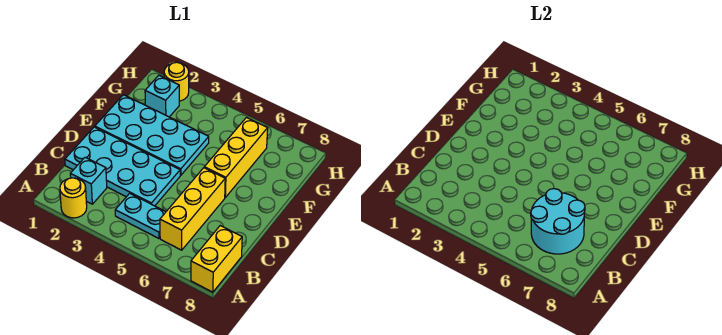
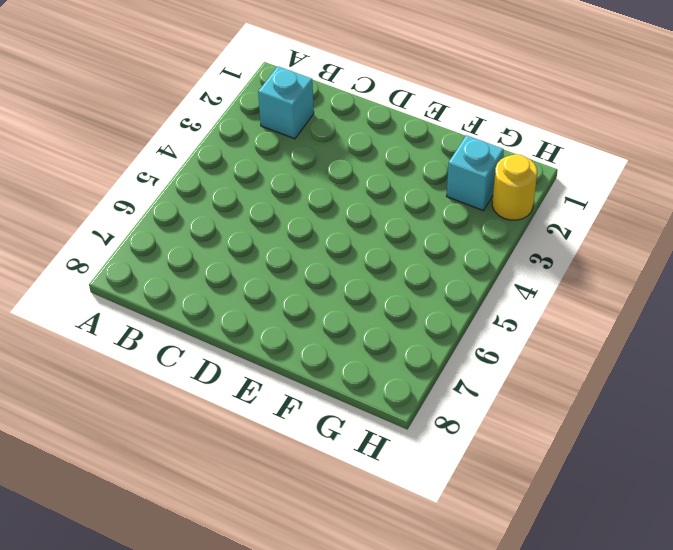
none -> yellow 1x1 round brick [60,178,87,218]
none -> yellow 1x2 brick [191,226,242,292]

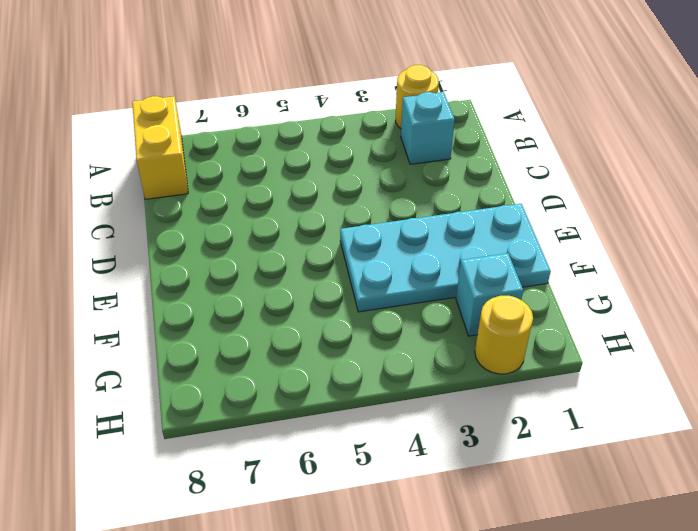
none -> cyan 1x2 plate [115,193,166,238]
none -> yellow 1x3 brick [160,168,225,250]

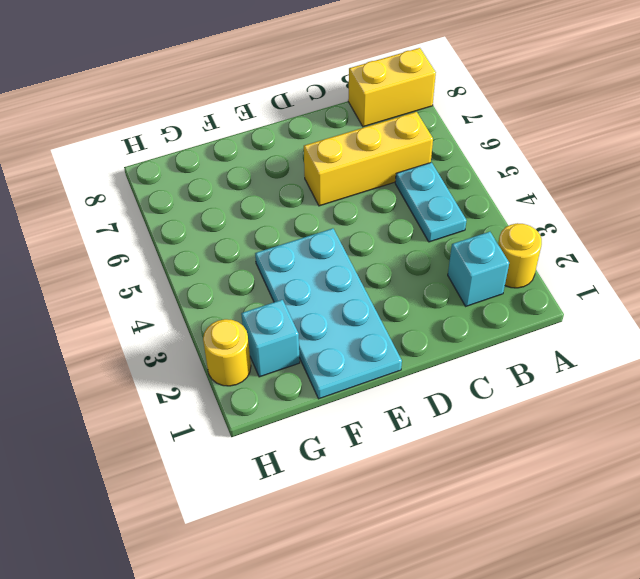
none -> cyan 2x4 plate [65,127,180,206]
none -> yellow 1x3 brick [204,118,268,197]

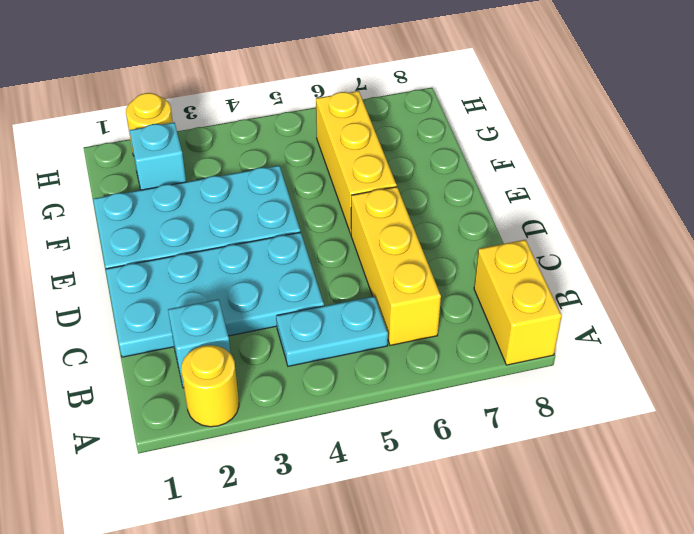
none -> cyan 2x2 round brick [531,189,585,254]

